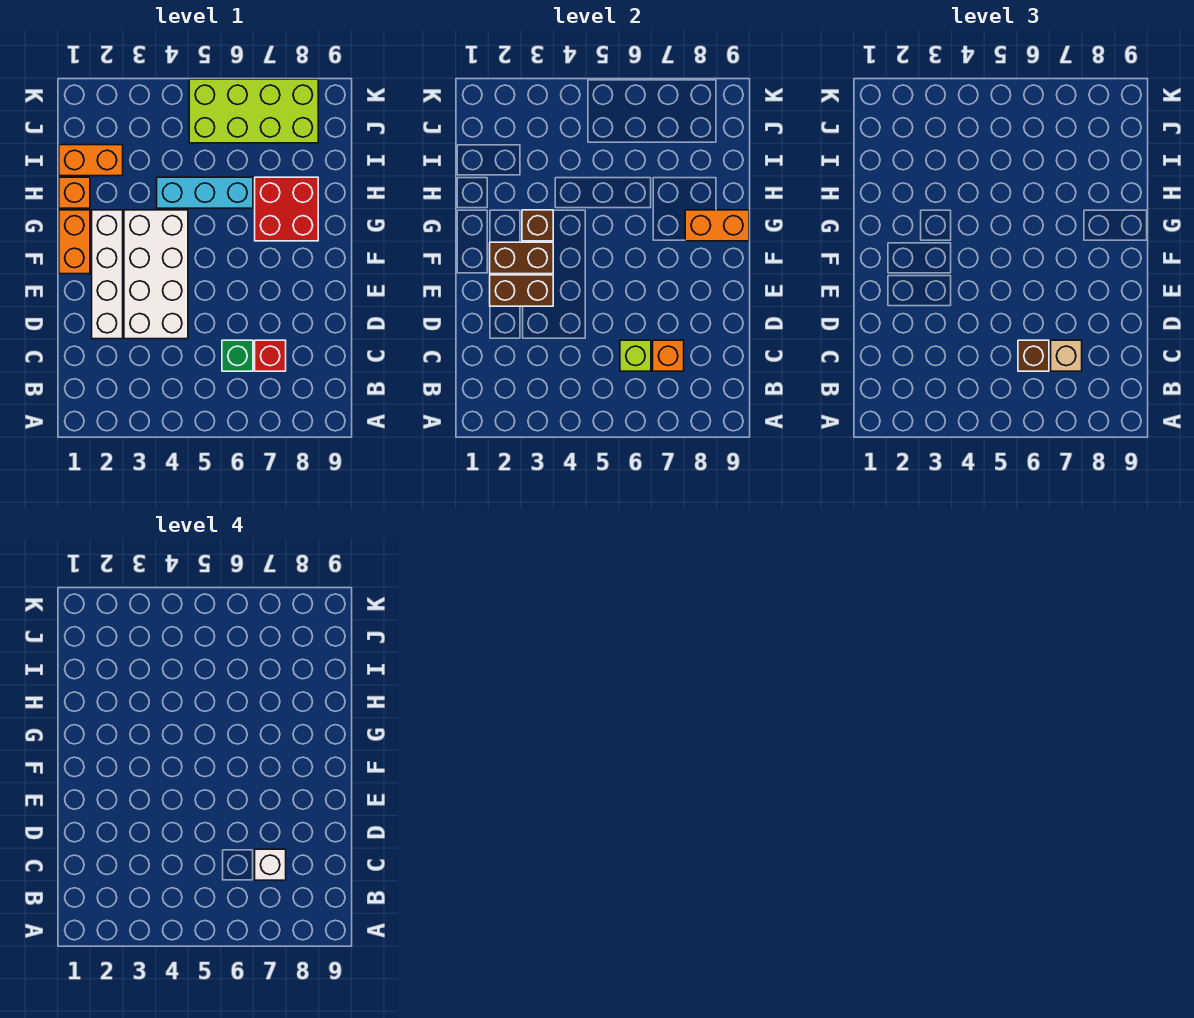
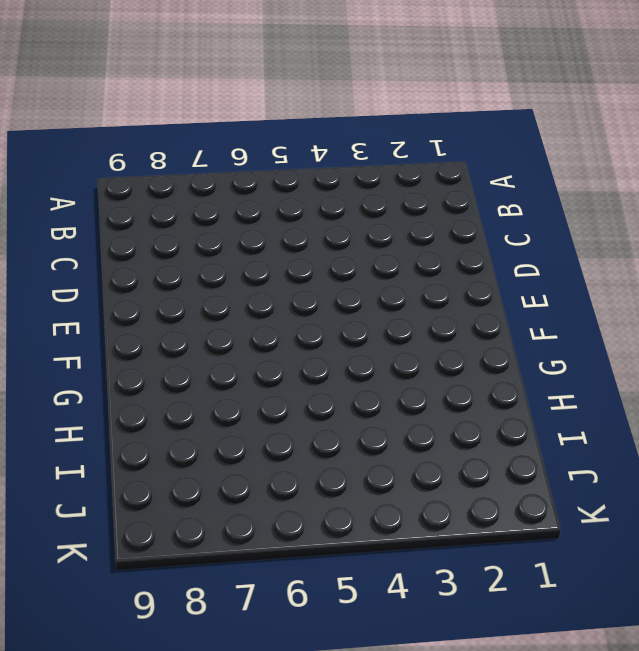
none -> green 1x1 brick [222,340,253,371]
none -> red 1x1 brick [255,340,286,371]
none -> white 1x4 brick [92,210,123,339]

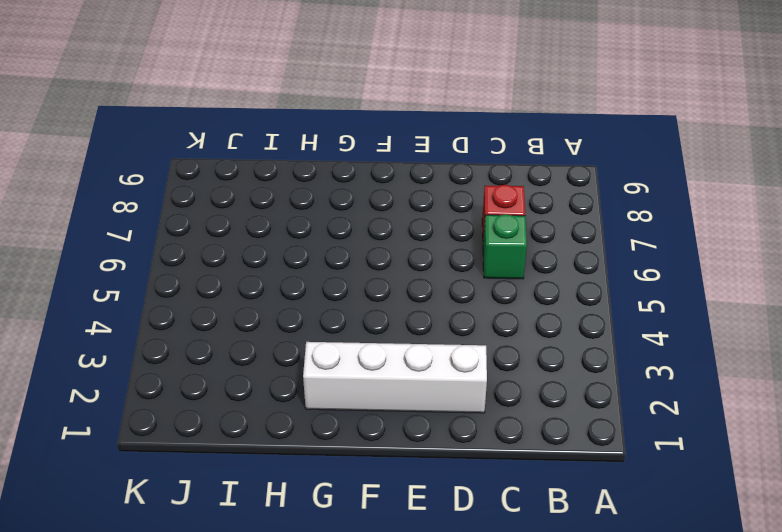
none -> white 2x4 brick [124,210,188,339]
none -> orange 1x2 brick [59,210,90,274]
none -> red 2x2 brick [255,177,318,241]

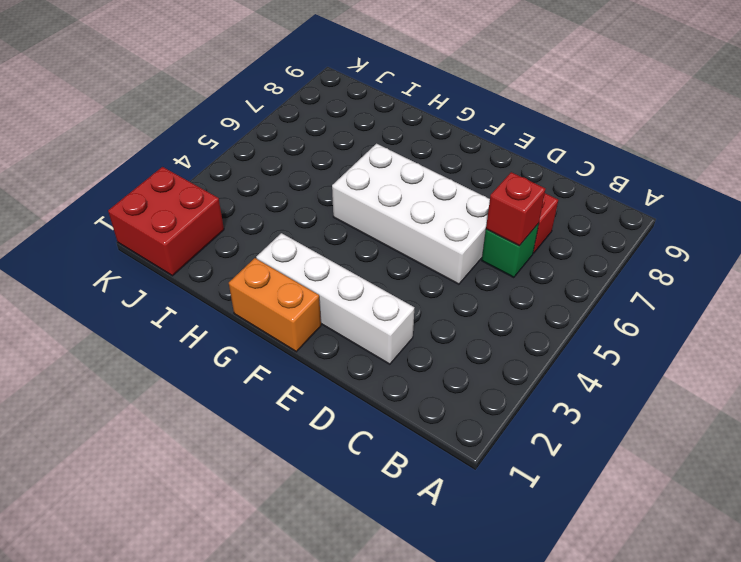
red 1x1 brick [486,172,545,246] -> lime 1x1 brick [620,340,651,371]
white 2x4 brick [332,144,490,284] -> white 2x4 brick moved to [124,210,188,339]
red 2x2 brick [108,167,224,276] -> red 2x2 brick moved to [255,177,318,241]
none -> orange 1x1 brick [59,177,90,208]
none -> cyan 1x3 brick [157,177,253,208]
none -> orange 1x2 brick [59,145,123,176]

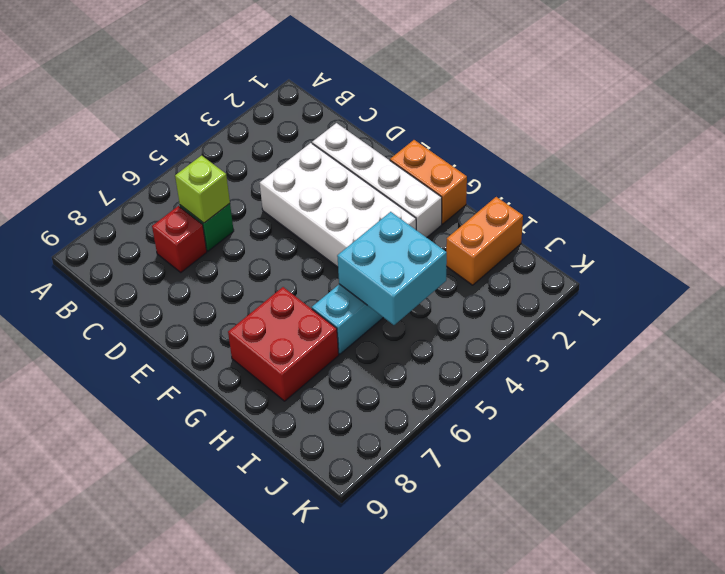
cyan 2x2 brick [337,212,447,325] -> none
none -> orange 1x1 brick [59,177,90,208]
none -> lime 2x4 brick [189,79,318,143]
none -> orange 1x1 brick [653,340,684,371]

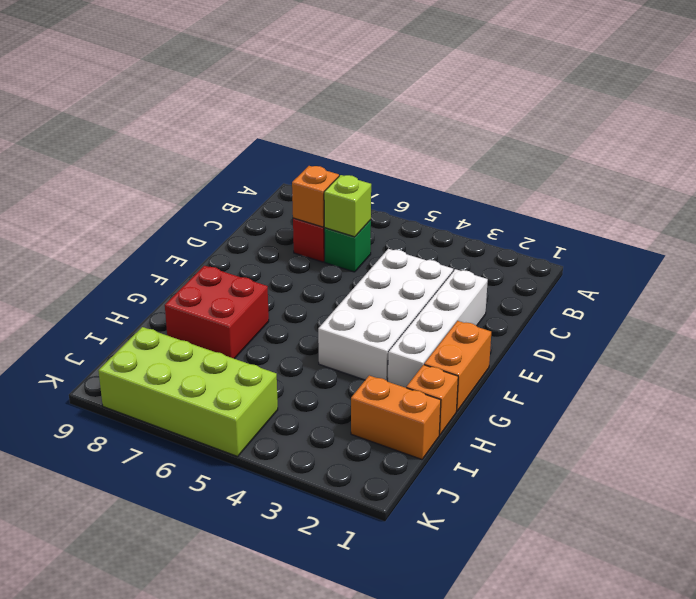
none -> cyan 1x3 brick [157,177,253,208]
none -> brown 1x2 brick [490,275,553,306]
none -> brown 1x2 brick [490,242,553,274]

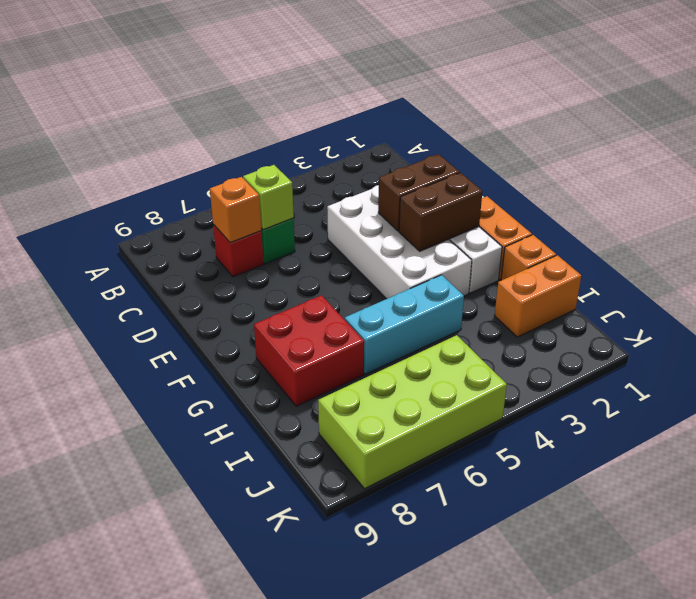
none -> brown 1x1 brick [522,210,553,241]
none -> orange 1x2 brick [685,210,749,241]
none -> brown 1x1 brick [1018,340,1049,371]

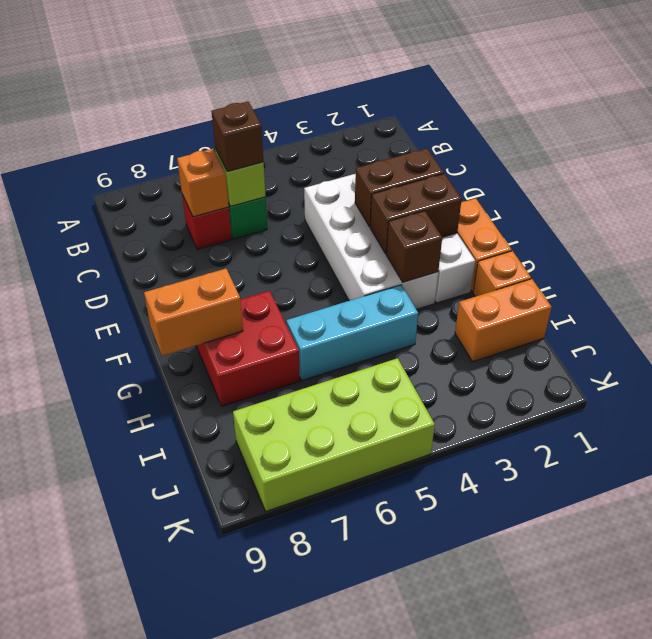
none -> tan 1x1 brick [1051,340,1082,371]
none -> white 1x1 brick [255,849,286,880]

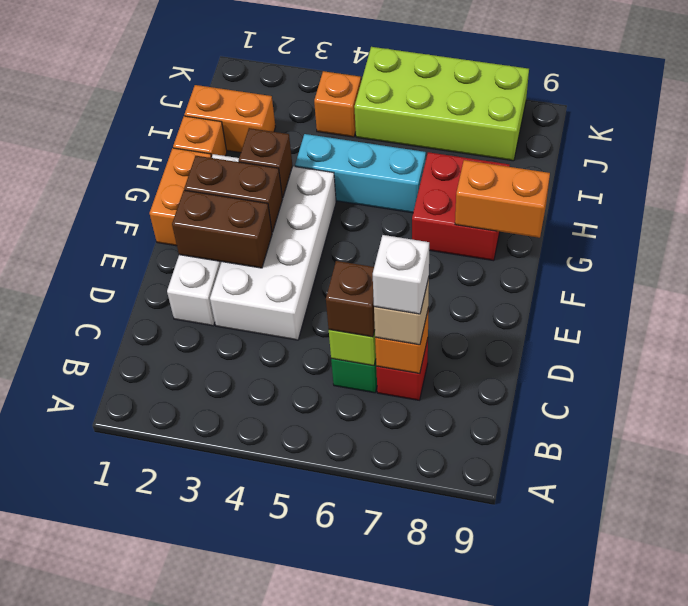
orange 1x1 brick [314,71,361,137] -> none

